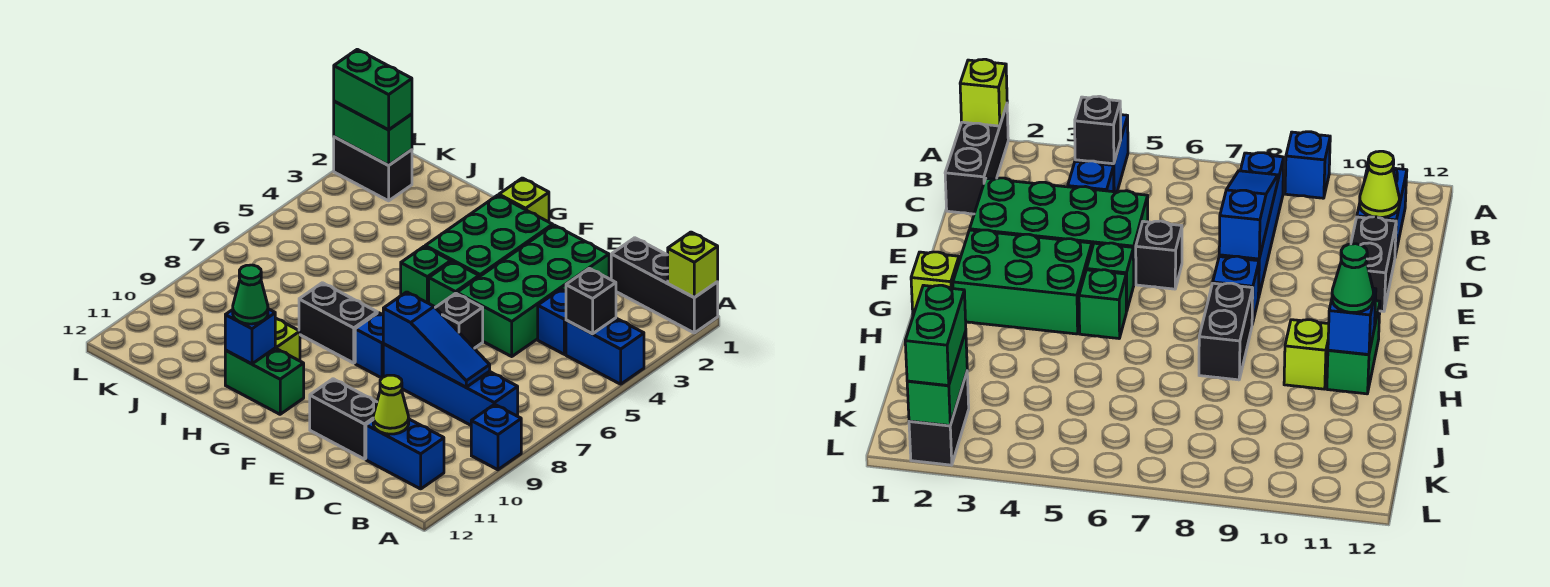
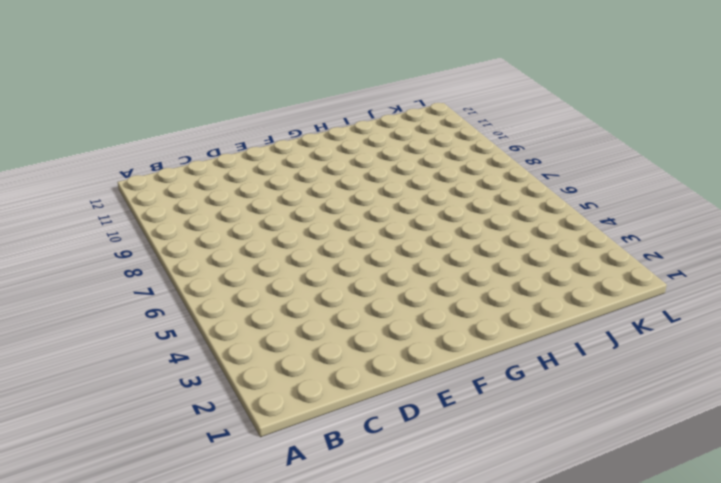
none -> black 1x3 brick [611,238,718,333]
none -> blue 1x2 brick [566,318,644,384]
none -> blue 1x1 brick [471,404,521,470]

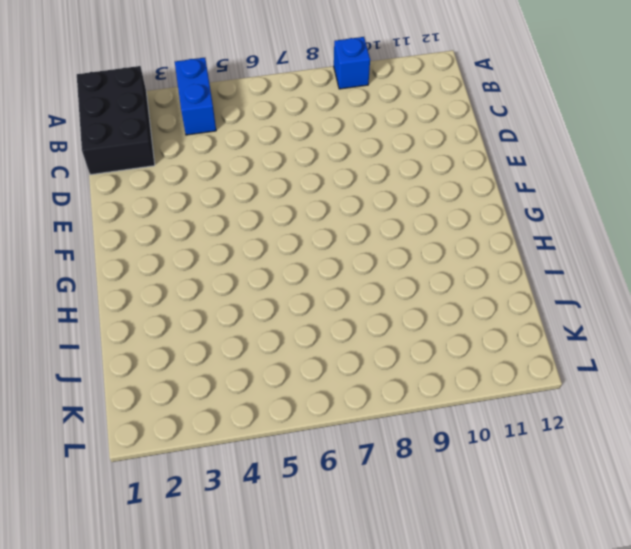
black 2x3 brick [77,66,155,175] -> black 1x3 brick [611,238,718,333]
none -> blue 1x4 brick [383,344,518,425]
none -> blue 1x2 brick [366,419,444,489]
none -> blue 1x1 brick [538,289,566,354]

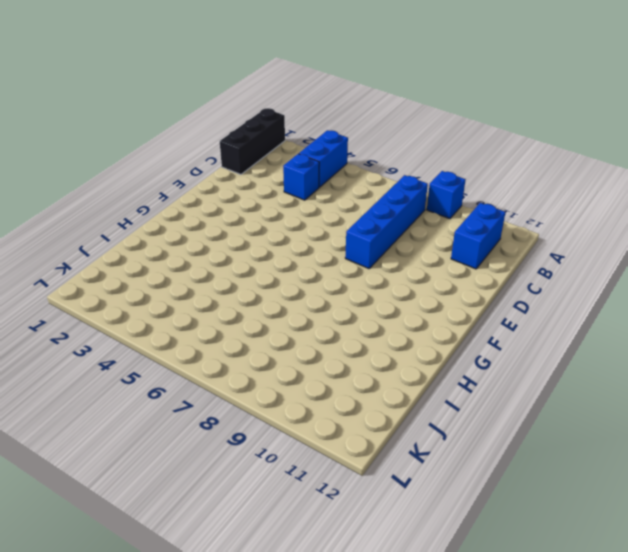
none -> green 2x4 brick [457,225,609,356]
none -> black 1x2 brick [310,379,377,459]
none -> black 1x1 brick [435,293,483,348]

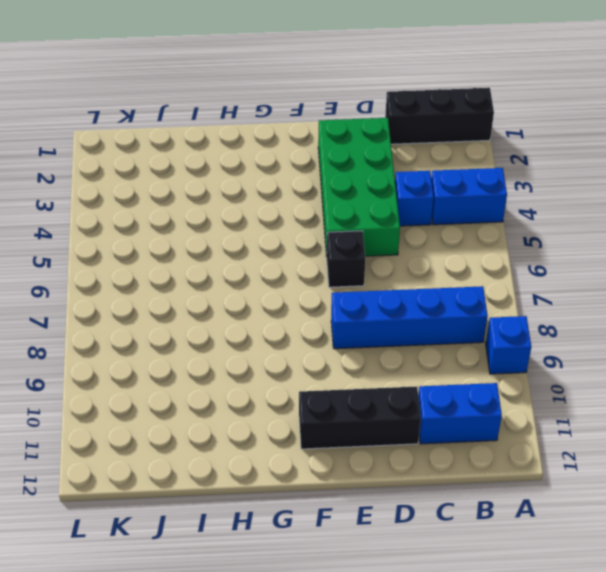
black 1x3 brick [299,386,421,449] -> black 1x2 brick [310,379,377,459]
none -> green 2x3 brick [425,195,553,277]
none -> green 1x1 brick [429,261,479,307]
none -> blue 1x1 brick [355,313,384,378]

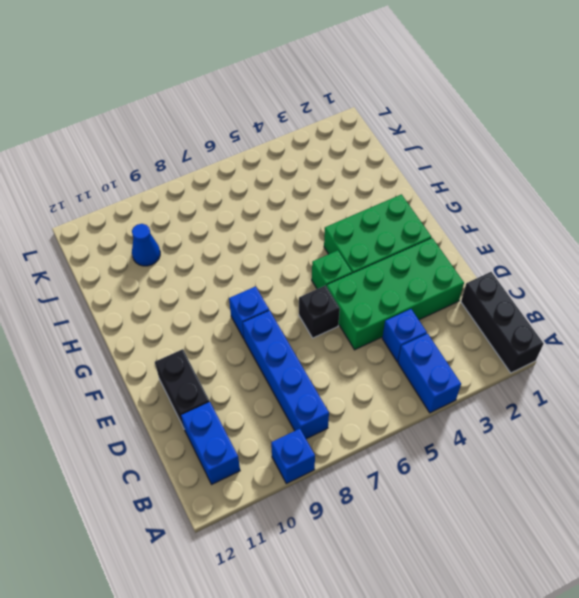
blue 1x1 cone [132,224,160,266] -> none
none -> lime 1x1 brick [499,178,549,222]
none -> green 1x1 brick [401,247,451,303]
none -> black 1x2 brick [299,283,377,363]

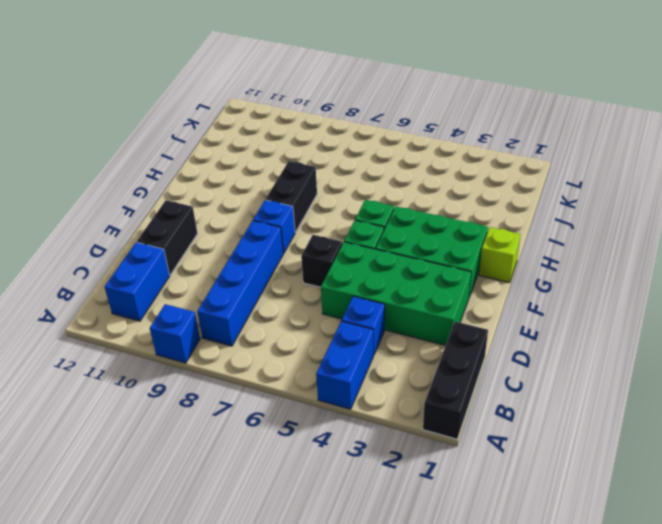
none -> green 1x2 brick [225,348,304,414]
none -> lime 1x1 brick [275,318,300,361]
none -> black 1x2 brick [334,137,412,201]

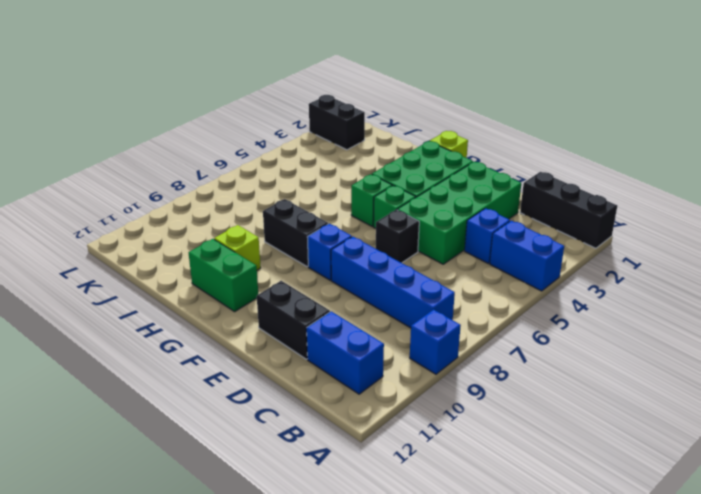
none -> lime 1x1 brick [668,232,718,297]
none -> black 1x1 brick [566,268,616,334]
none -> blue 1x3 slope [383,292,490,387]

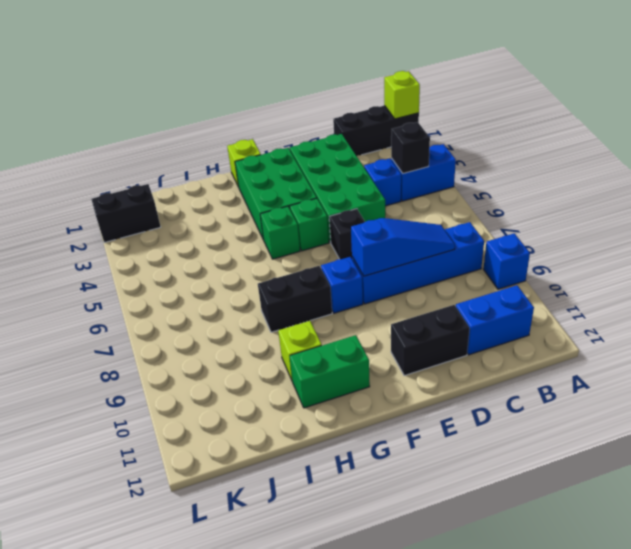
none -> lime 1x1 cone [373,375,409,434]
none -> blue 1x1 brick [225,309,275,364]
none -> green 1x2 brick [334,101,412,165]

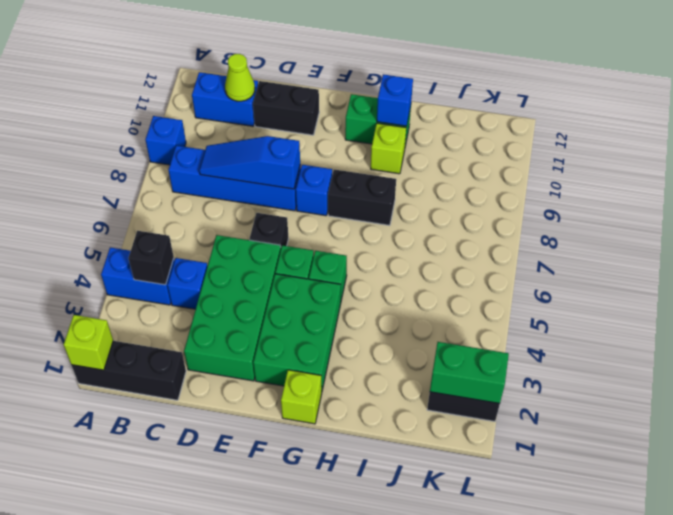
none -> green 1x1 cone [233,265,268,324]
none -> green 1x2 brick [334,49,412,130]

